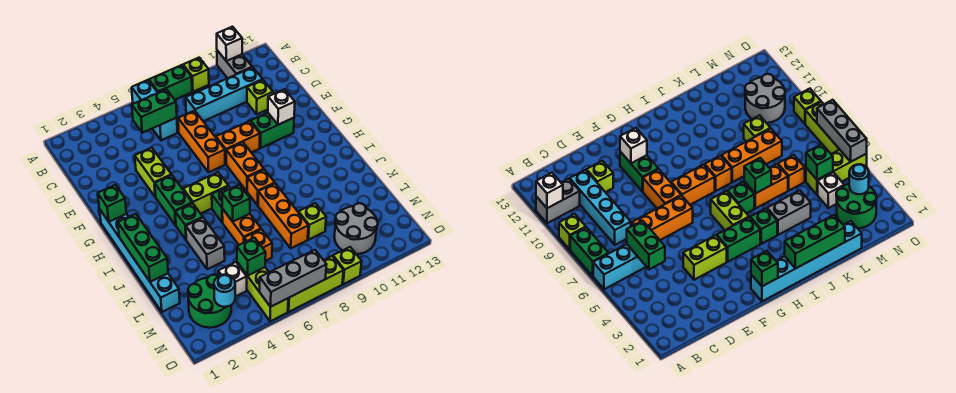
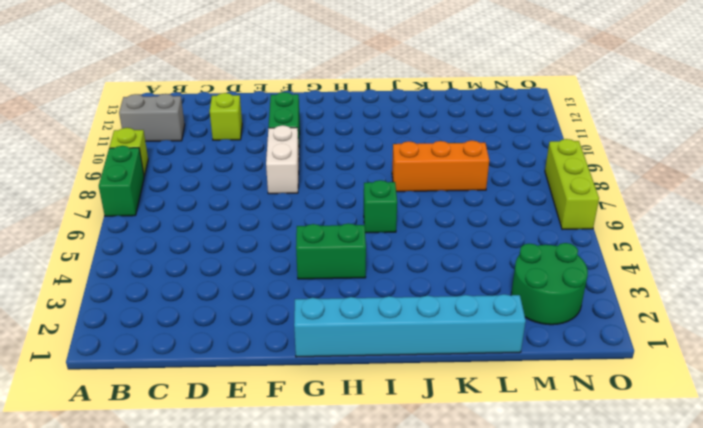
white 1x2 brick [266,125,299,194] -> orange 1x2 brick [216,121,260,164]
none -> cyan 1x3 brick [132,80,178,140]
none -> cyan 1x4 brick [186,67,263,121]
none -> orange 1x3 brick [178,111,225,172]
none -> lime 1x2 brick [135,148,171,197]

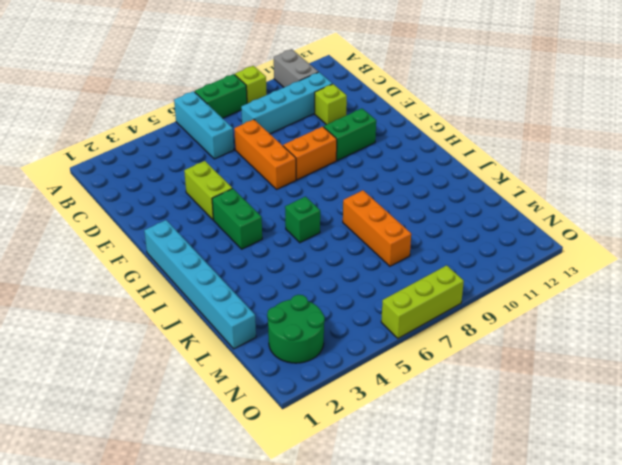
none -> orange 1x2 brick [226,142,264,191]
none -> lime 1x2 brick [183,172,228,214]
none -> green 1x1 brick [175,203,203,239]
none -> orange 1x1 brick [247,170,275,205]

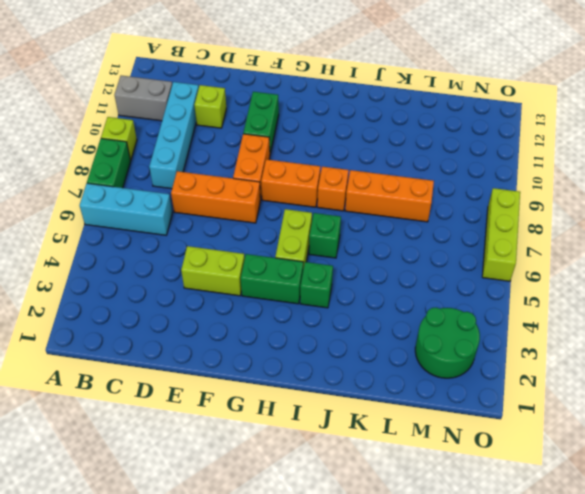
none -> cyan 1x6 brick [99,209,180,312]
none -> grey 1x2 brick [186,218,225,269]
none -> orange 1x2 brick [222,209,261,245]
none -> orange 1x1 brick [244,229,272,261]

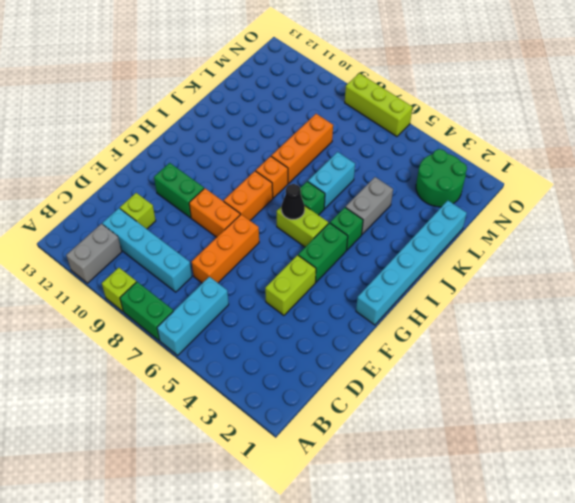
black 1x1 cone [281,184,305,220] -> none
cyan 1x2 brick [308,152,355,209] -> orange 1x2 brick [222,209,261,245]
none -> orange 1x1 brick [244,229,272,261]
none -> lime 1x1 brick [298,203,326,240]
none -> white 1x1 brick [218,262,247,297]
none -> lime 1x3 brick [237,262,288,321]

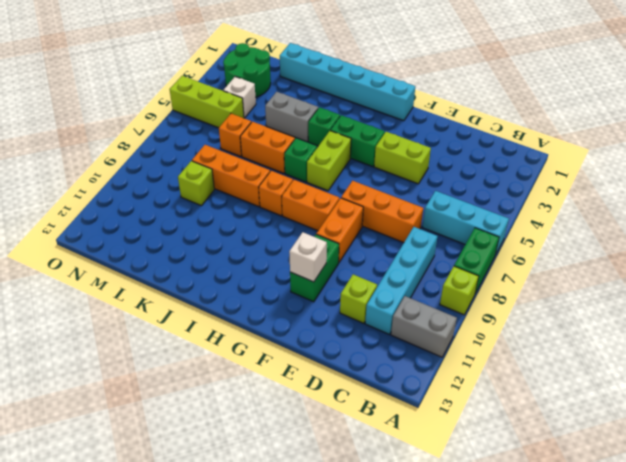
none -> grey 2x2 round brick [334,203,378,254]
none -> lime 1x3 brick [288,256,344,312]
none -> lime 1x1 brick [333,247,362,284]
none -> white 1x1 brick [217,27,242,61]

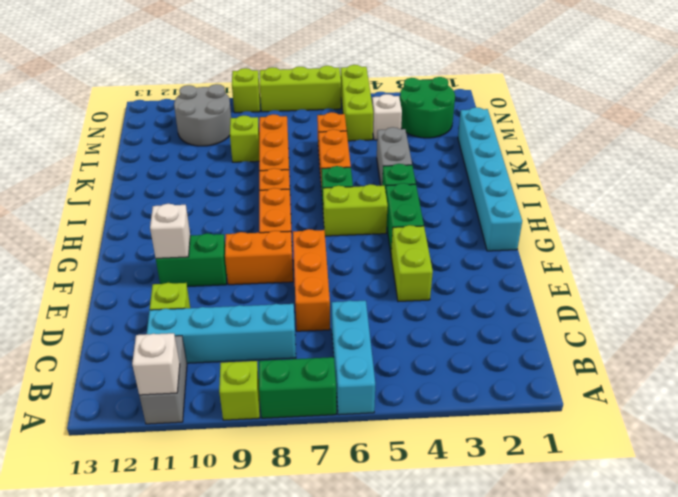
none -> green 1x2 brick [132,89,177,133]
none -> green 1x1 brick [98,185,127,222]
none -> green 1x3 brick [118,214,168,282]
none -> green 1x1 brick [222,185,250,222]

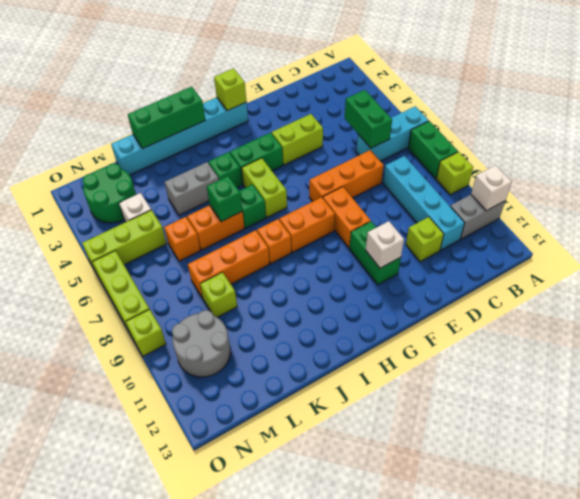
lime 1x1 brick [214,68,246,111] -> green 1x1 brick [98,185,127,222]
none -> green 1x1 brick [237,238,266,276]
none -> cyan 1x1 round brick [214,275,235,307]
none -> grey 1x3 brick [260,250,327,307]

